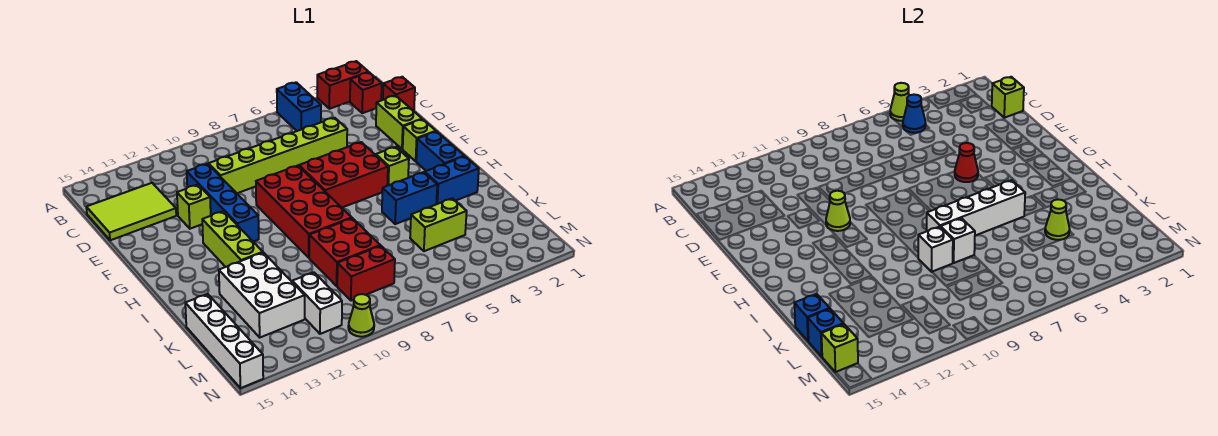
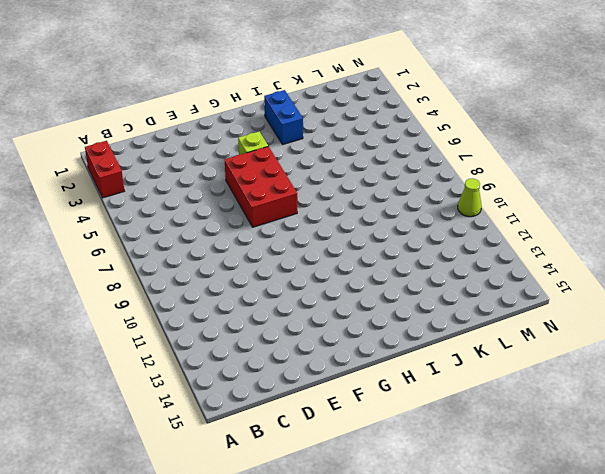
none -> blue 1x2 brick [277,82,321,131]
none -> red 1x1 brick [350,72,382,113]
none -> red 1x1 brick [383,77,415,111]
none -> lime 2x3 tile [86,183,176,240]

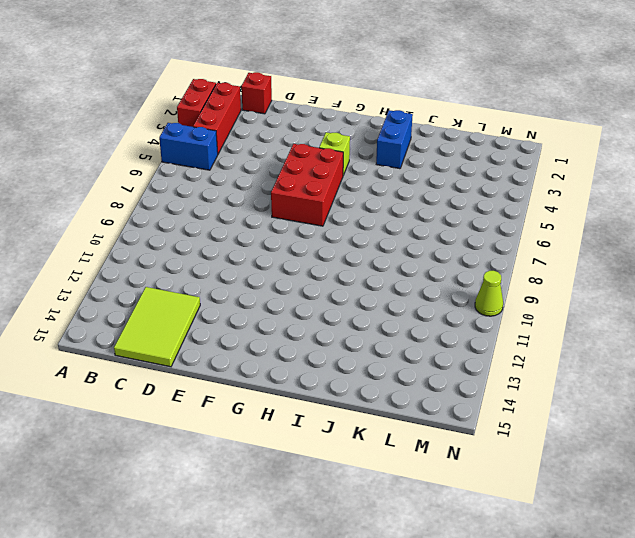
red 1x3 brick [193,83,241,154] -> red 1x1 brick [350,72,382,113]
none -> lime 1x2 brick [376,96,422,149]
none -> lime 1x6 brick [209,118,347,193]
none -> blue 1x4 brick [187,164,259,242]
none -> lime 1x1 brick [177,185,211,229]

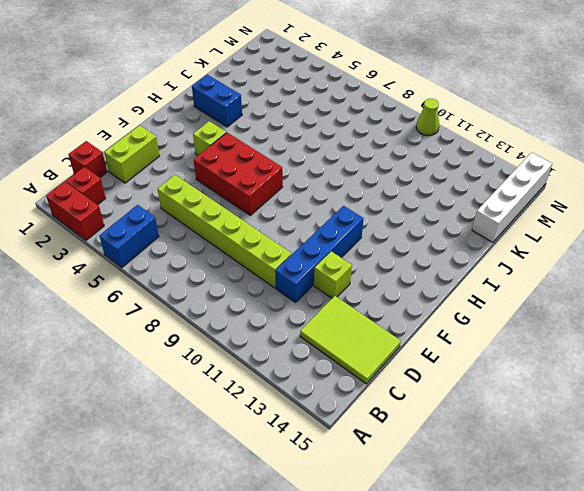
none -> lime 1x1 brick [403,119,436,161]
none -> red 2x4 brick [256,166,352,258]
none -> blue 1x2 brick [416,131,464,171]
none -> lime 1x3 brick [202,211,263,267]

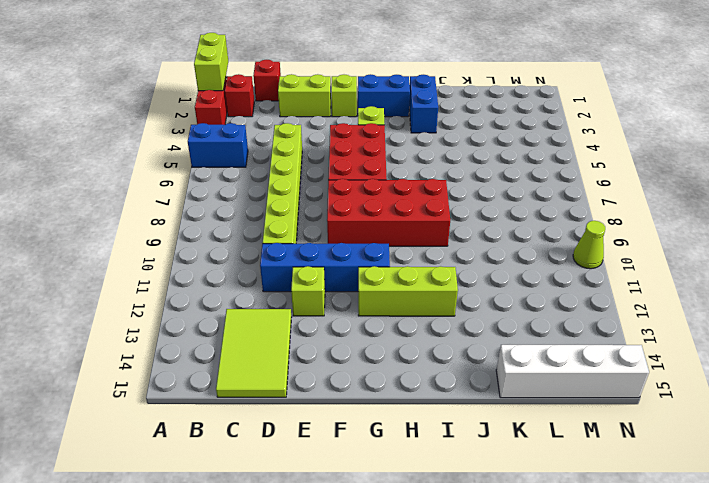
lime 1x2 brick [194,33,228,91] -> lime 1x2 brick moved to [410,198,467,251]
none -> blue 1x2 brick [382,172,437,224]
none -> red 2x2 brick [309,218,380,286]
none -> white 2x3 brick [219,253,305,337]
none -> red 1x2 brick [337,246,395,301]

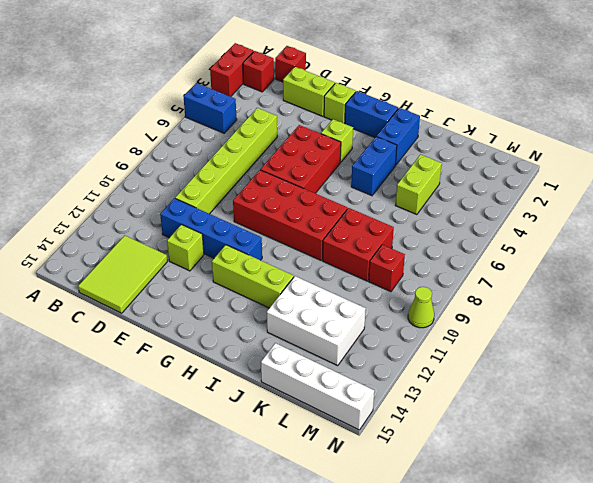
red 1x1 brick [369,245,405,292] -> red 1x2 brick [337,246,395,301]
none -> white 1x2 brick [292,272,342,334]
none -> lime 1x1 cone [890,83,909,121]
none -> blue 1x1 cone [903,95,926,133]
none -> lime 1x1 brick [992,77,1024,118]

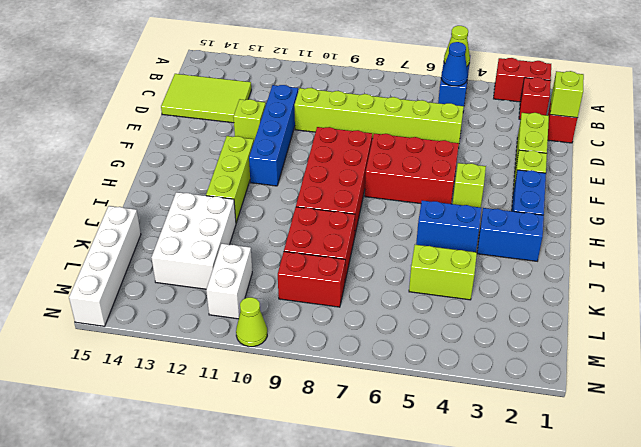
none -> red 1x1 cone [955,143,978,182]
none -> lime 1x1 cone [826,191,850,231]
none -> white 1x4 brick [927,180,1025,236]
none -> white 1x1 brick [941,218,975,263]

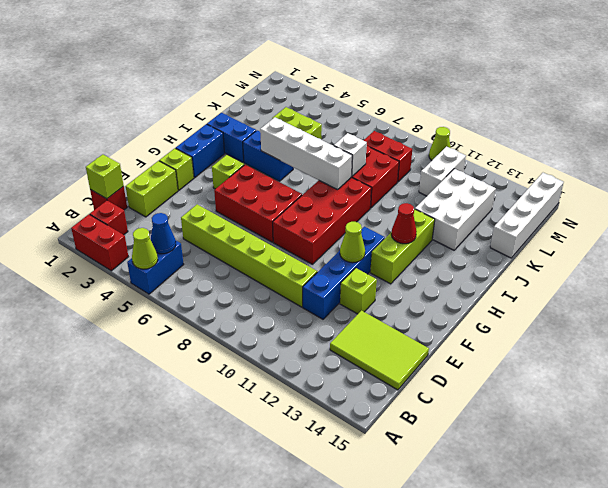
red 1x1 cone [391,203,417,244] -> red 1x1 cone moved to [955,143,978,182]
none -> white 1x1 brick [918,227,953,272]
none -> lime 1x1 cone [1045,199,1070,240]
none -> blue 1x1 brick [794,294,830,341]
none -> blue 1x1 brick [808,309,844,356]

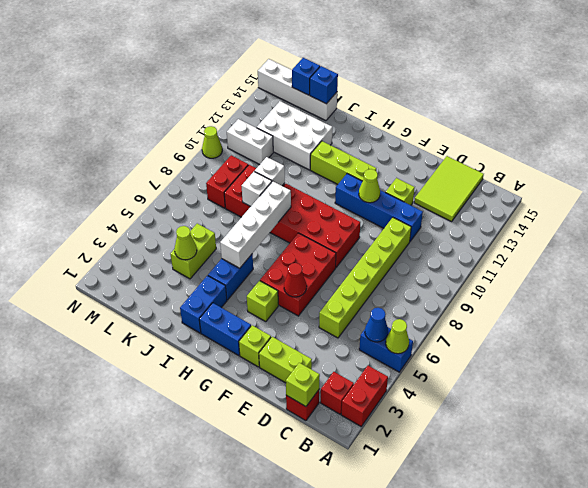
none -> lime 1x1 brick [821,324,858,372]

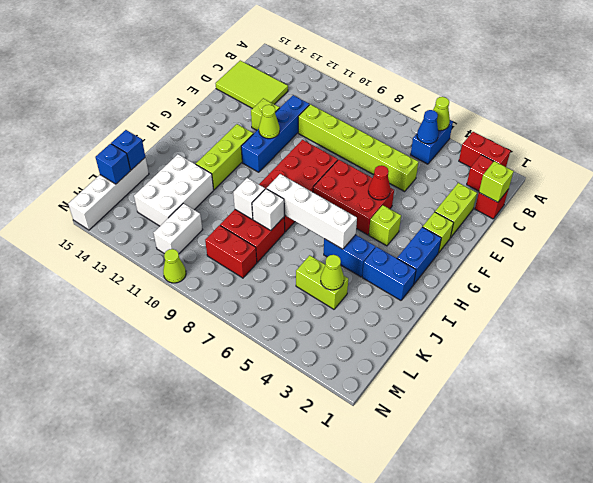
none -> lime 1x1 brick [821,324,858,372]

